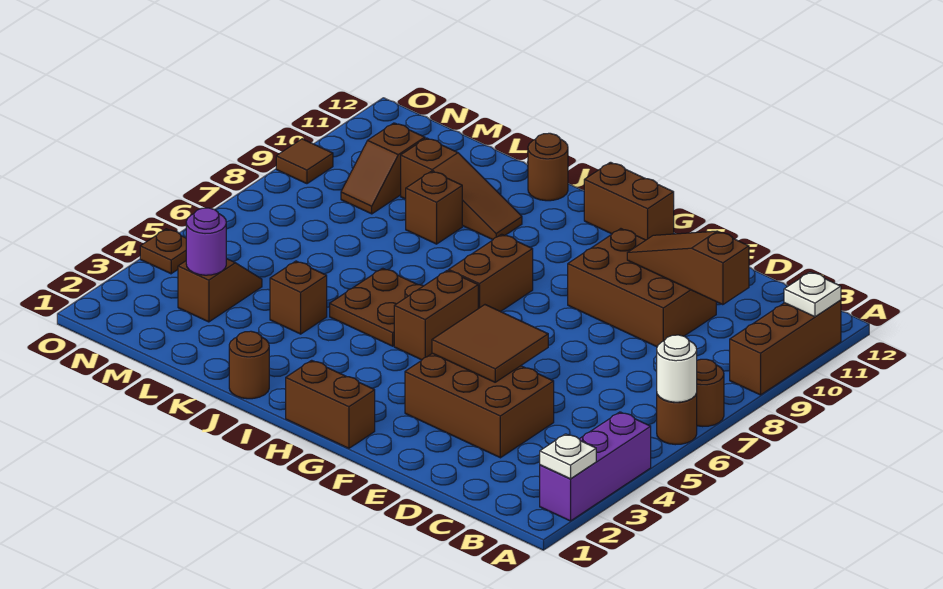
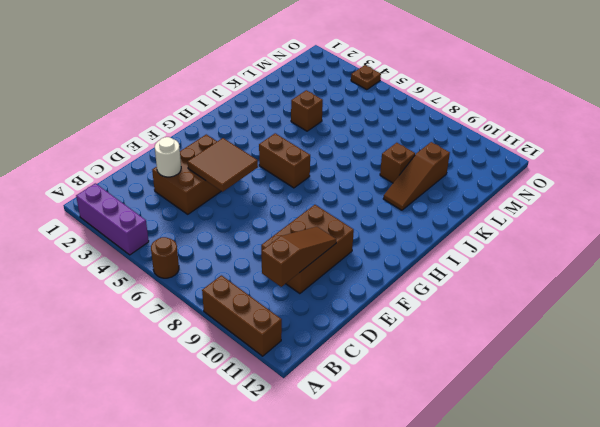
white 1x1 round brick [155,137,181,177] -> white 1x1 round brick moved to [657,335,697,402]
none -> brown 1x1 round brick [697,359,724,427]
none -> brown 1x2 brick [286,360,375,448]
none -> brown 1x2 brick [584,162,674,240]

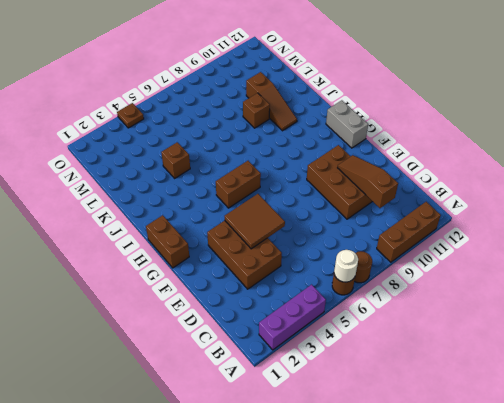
grey 1x2 brick [326,100,368,148] -> brown 1x2 brick [584,162,674,240]
none -> brown 1x2 brick [449,234,533,312]
none -> brown 2x2 plate [330,268,423,346]
none -> brown 1x1 round brick [229,331,269,399]

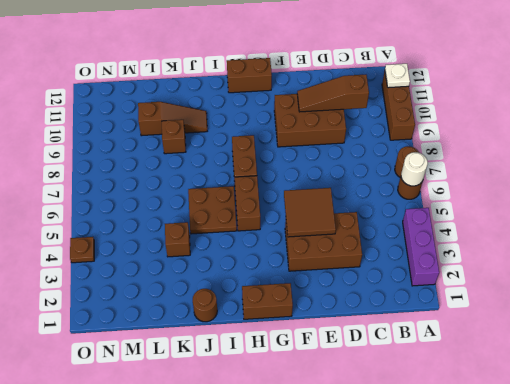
none -> brown 1x1 round brick [528,133,568,201]
none -> brown 1x2 slope [178,259,262,322]
none -> brown 1x2 slope [341,123,425,214]

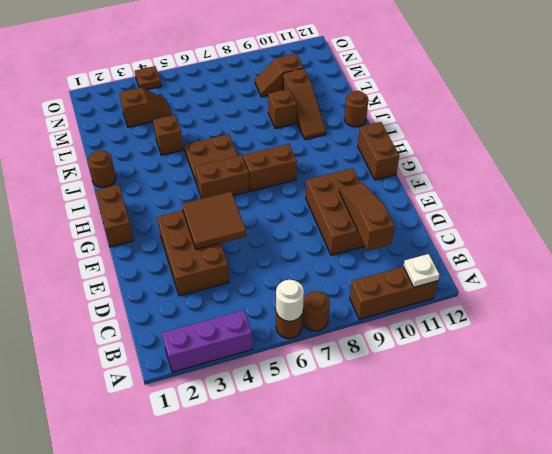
none -> brown 1x1 tile [276,139,333,184]
none -> white 1x1 plate [540,434,596,479]
none -> purple 1x1 round brick [186,208,226,275]

